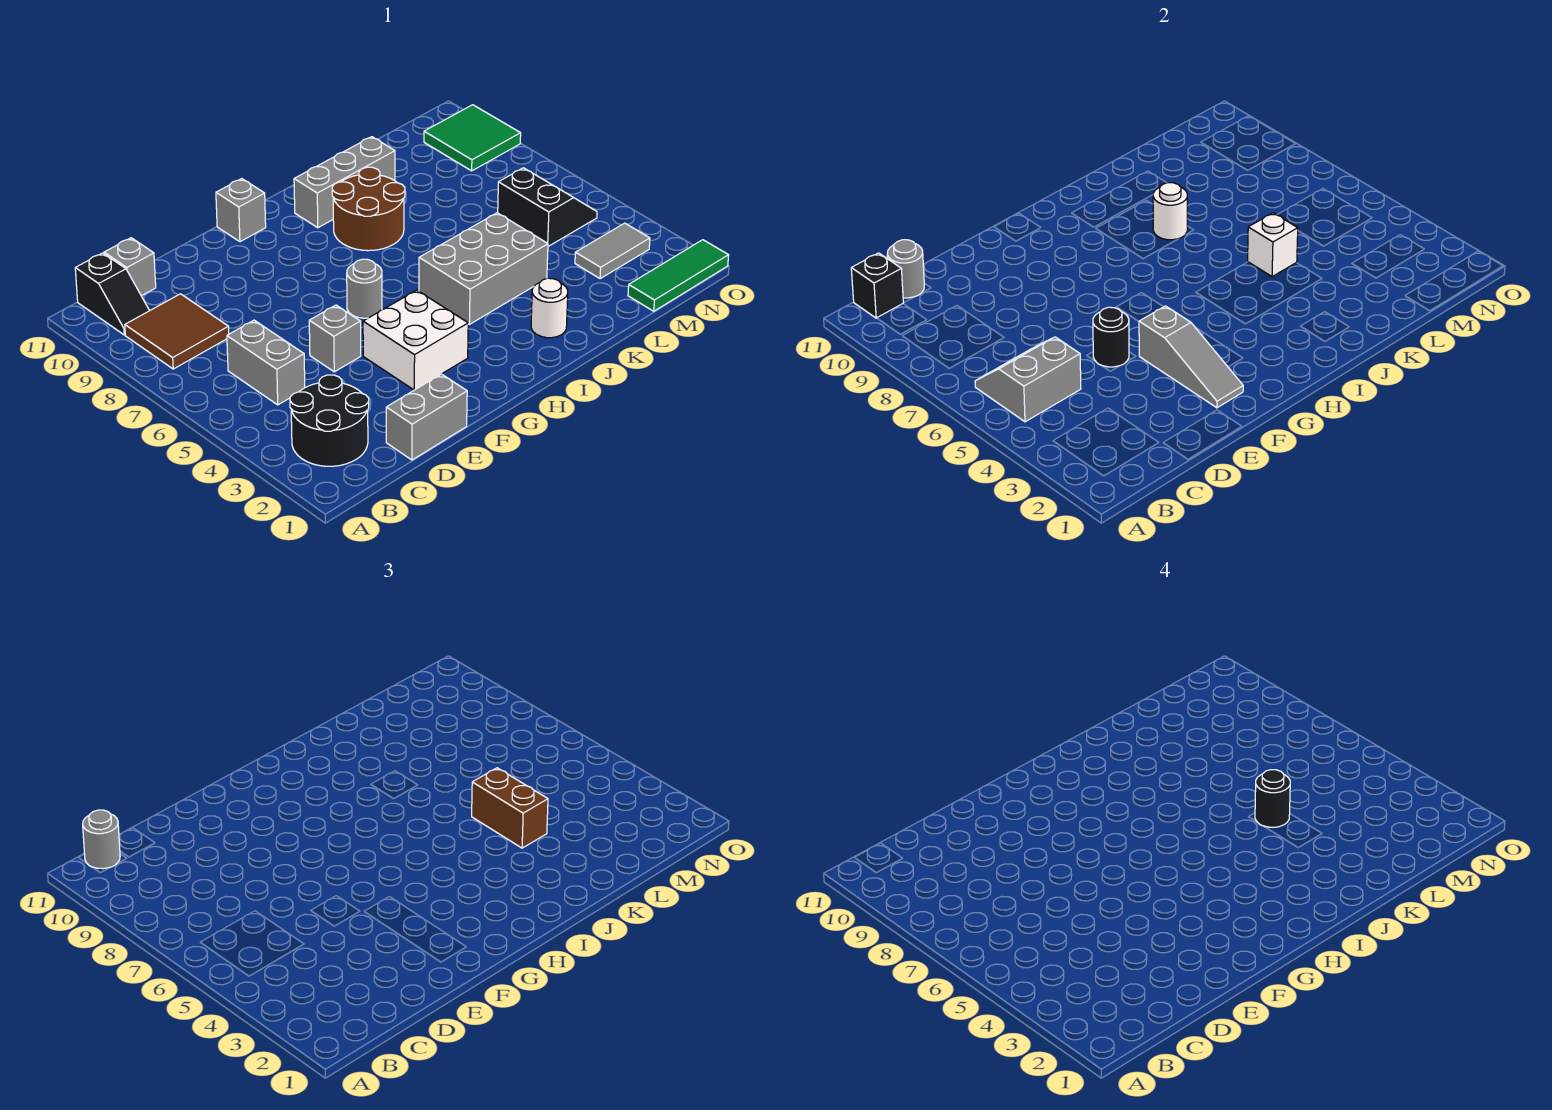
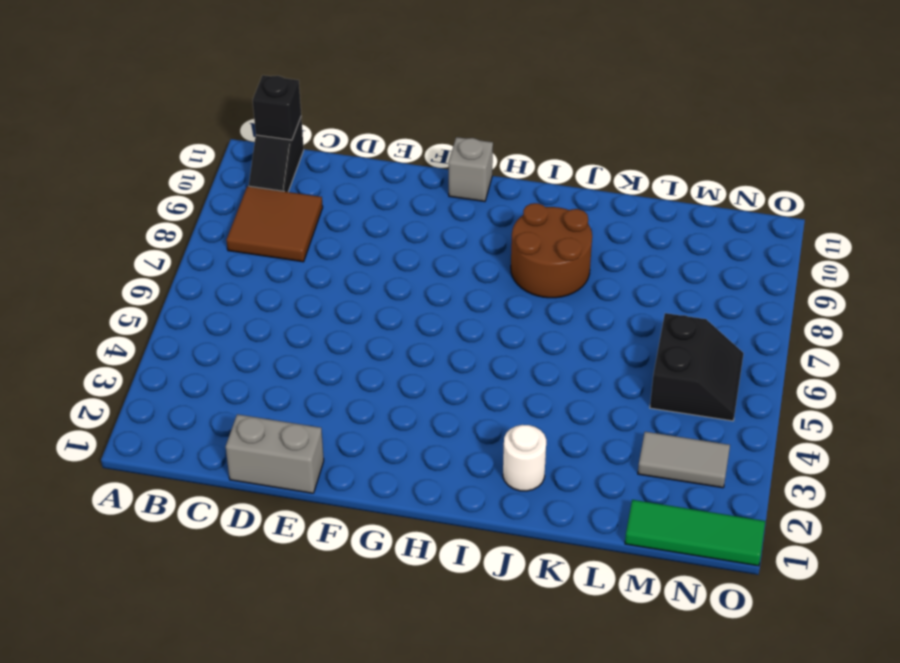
none -> black 2x2 round brick [290,375,369,466]
none -> grey 1x2 brick [227,320,305,405]
none -> grey 1x1 brick [104,238,156,296]

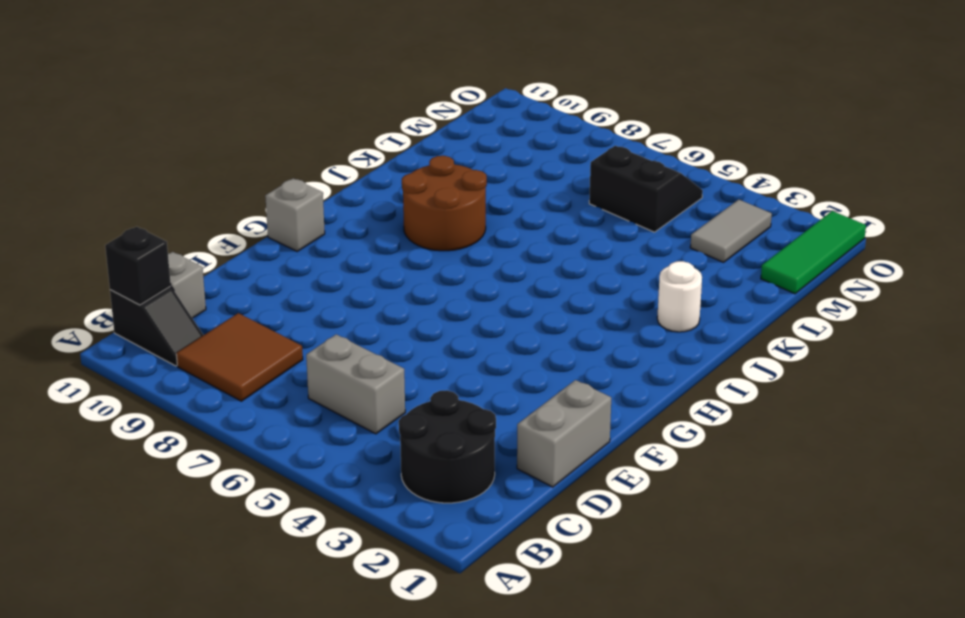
none -> grey 1x1 brick [309,305,361,372]
none -> white 2x2 brick [363,290,468,390]
none -> grey 1x1 round brick [347,259,382,318]

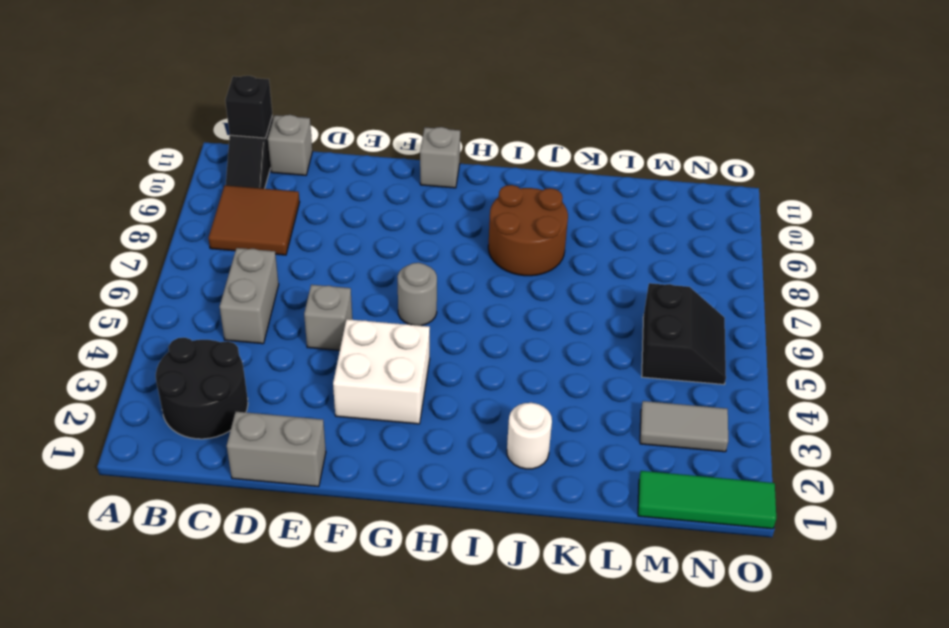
none -> grey 2x3 brick [419,213,548,324]
none -> grey 1x3 brick [294,137,395,228]
none -> green 2x2 tile [424,105,521,171]

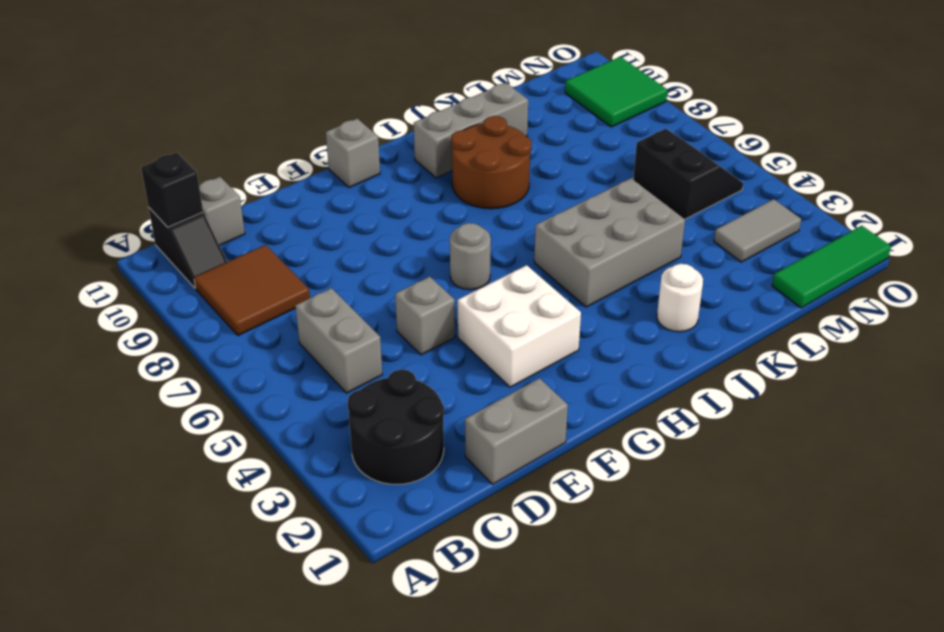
none -> grey 2x2 slope [975,337,1081,422]
none -> grey 1x1 round brick [887,240,924,298]
none -> black 1x1 round brick [1093,307,1129,367]

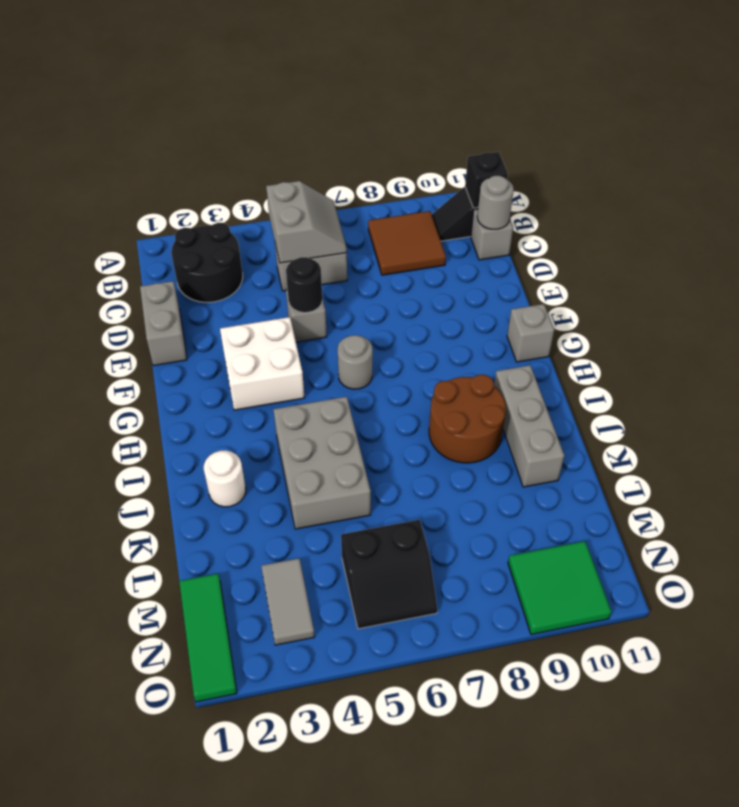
none -> grey 1x3 slope [1139,306,1243,408]
none -> white 1x1 round brick [1153,183,1187,240]
none -> white 1x1 brick [1248,213,1298,277]

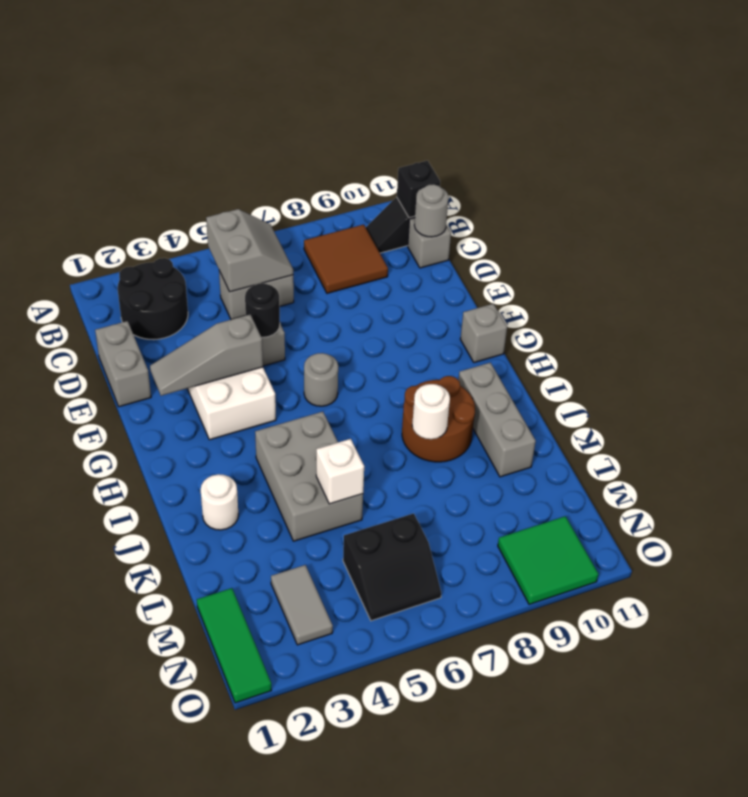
none -> grey 1x1 round brick [83,810,120,869]
none -> brown 1x2 brick [472,768,548,848]
none -> black 1x1 round brick [1255,770,1290,827]

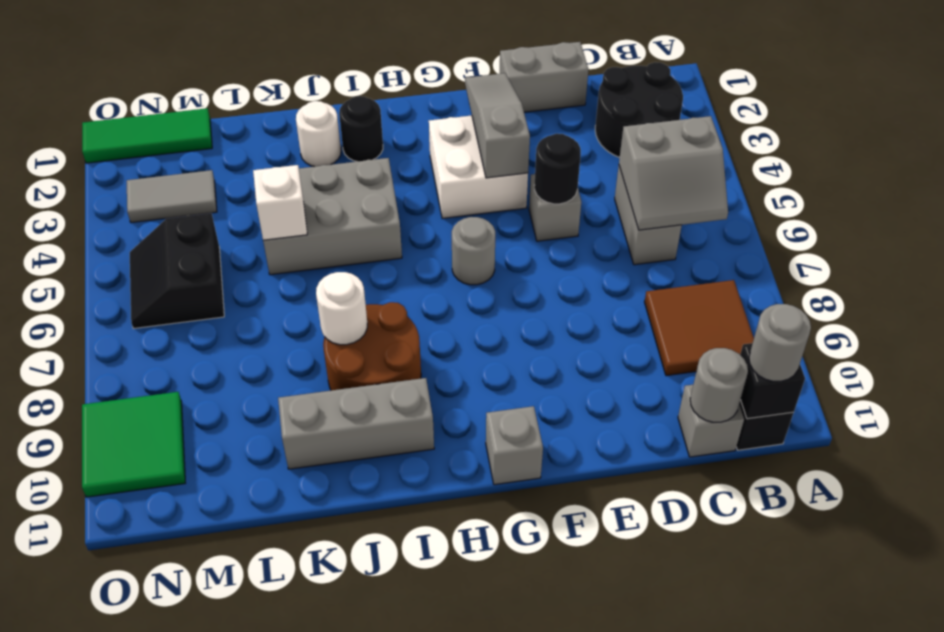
black 1x1 round brick [339,96,383,161] -> black 1x1 round brick moved to [1255,770,1290,827]
none -> brown 1x2 brick [472,768,548,848]

